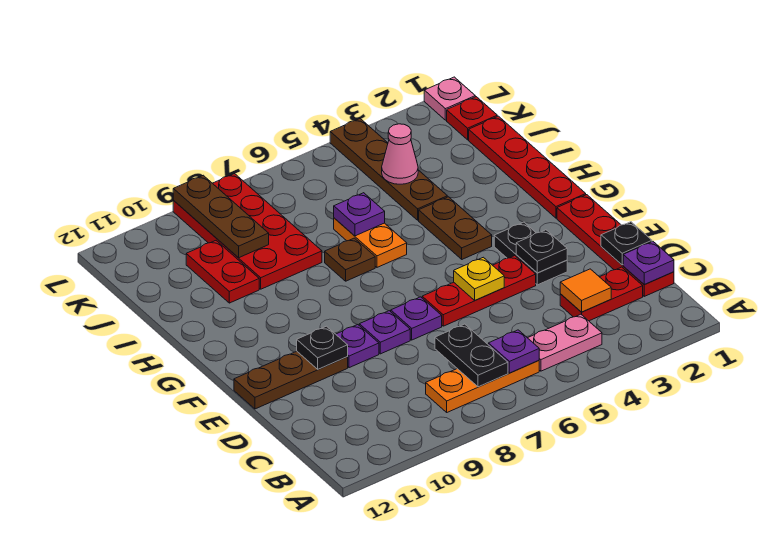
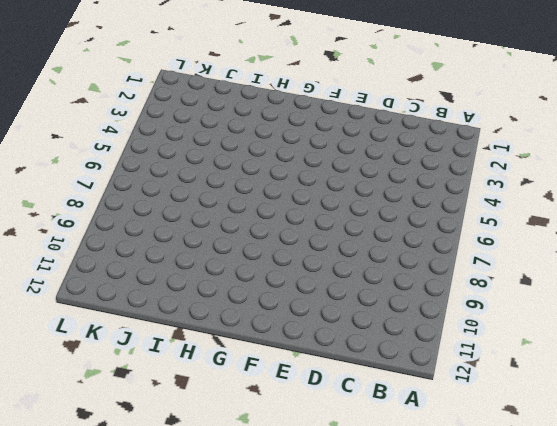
none -> pink 1x2 plate [528,314,602,371]
none -> orange 1x3 plate [426,361,539,412]
none -> red 1x4 plate [557,195,674,296]
none -> red 1x2 plate [560,267,643,321]

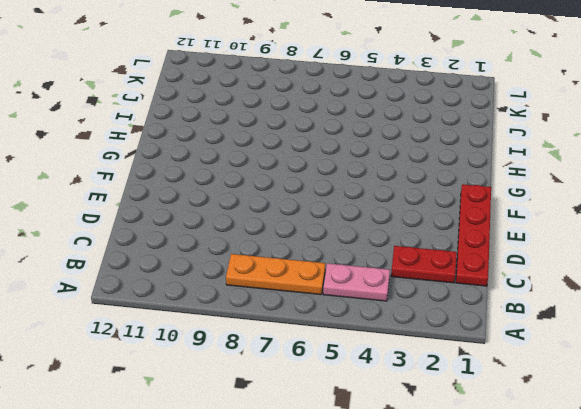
none -> black 1x2 plate [494,222,567,285]
none -> red 1x3 plate [422,256,536,326]
none -> purple 1x1 plate [390,297,442,340]
none -> purple 1x1 plate [359,311,410,354]

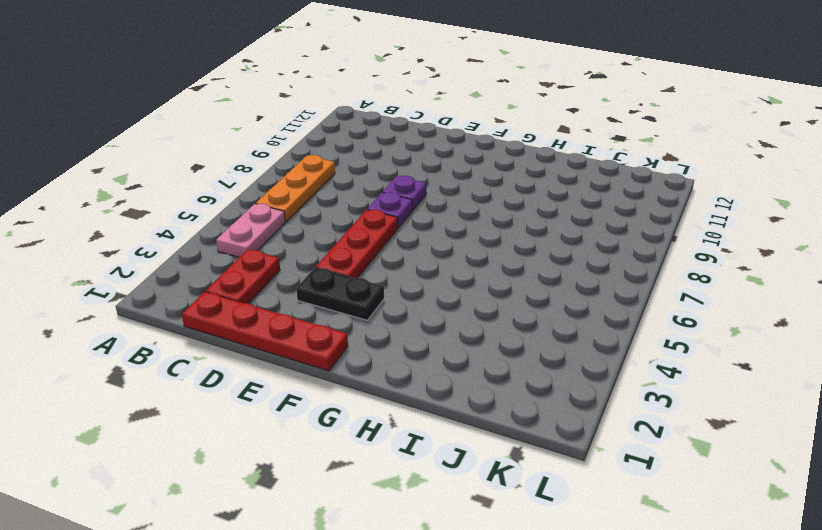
none -> purple 1x1 plate [336,325,379,368]
none -> brown 1x3 plate [234,351,348,409]
none -> red 1x4 plate [469,116,586,218]
none -> brown 1x2 plate [419,197,492,259]

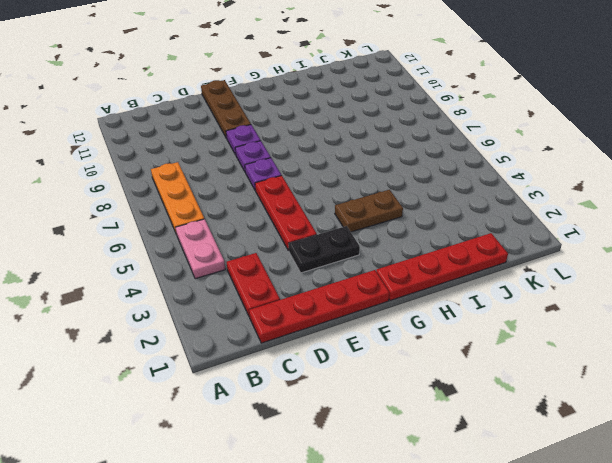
none -> orange 1x2 plate [334,218,407,267]
none -> brown 1x1 plate [325,238,375,281]
none -> brown 1x4 plate [330,119,447,220]
none -> red 2x4 plate [173,174,322,289]

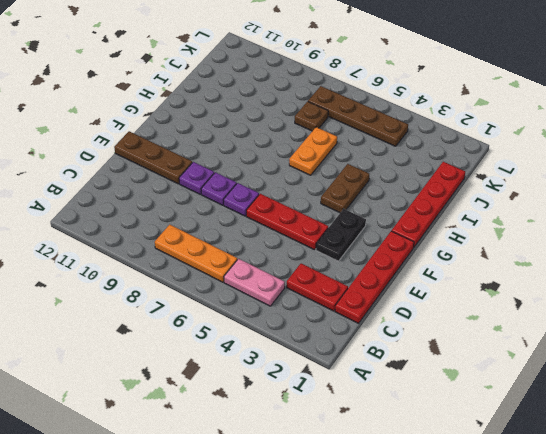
brown 1x1 plate [295,102,328,131] -> brown 1x1 plate moved to [325,238,375,281]
brown 1x4 plate [308,86,408,146] -> brown 1x4 plate turned to [330,119,447,220]
none -> red 2x4 plate [173,174,322,289]
none -> red 1x2 plate [186,241,259,303]
none -> red 1x1 plate [447,97,497,140]
none -> pink 1x1 plate [424,77,475,120]

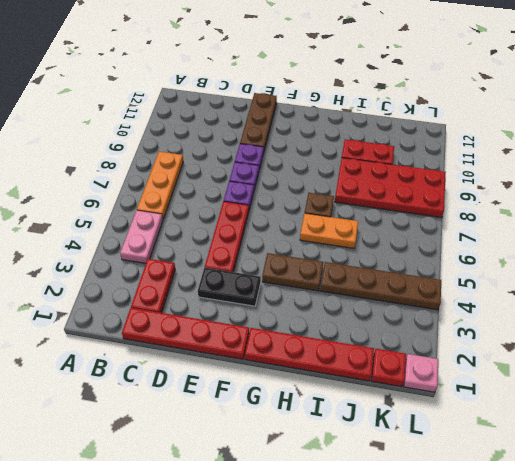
none -> purple 1x1 plate [488,330,539,373]
none -> black 1x2 plate [435,324,508,387]
none -> purple 1x1 plate [623,242,674,285]
none -> orange 1x1 tile [560,269,611,312]

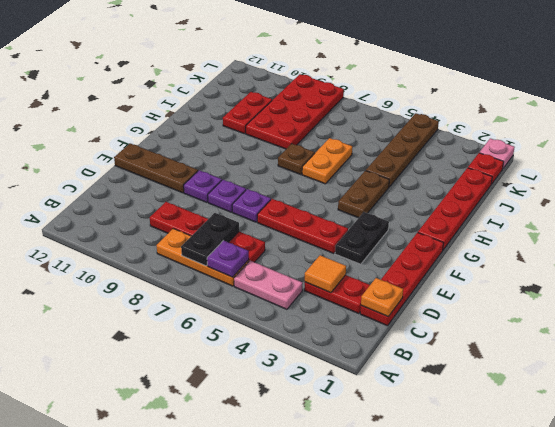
orange 1x1 plate [361,278,403,317] -> purple 1x1 plate [623,242,674,285]
red 1x4 plate [150,202,265,262] -> none
none -> black 1x1 plate [601,222,652,265]
none -> black 1x1 plate [516,230,567,273]
none -> yellow 1x1 plate [454,257,504,300]
none -> black 1x1 plate [297,326,348,369]

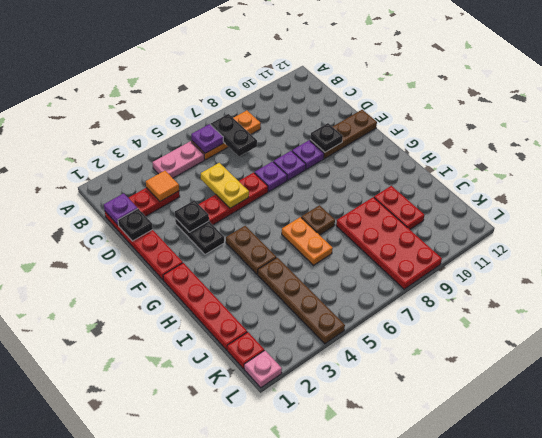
yellow 1x2 plate [201,163,249,208] -> yellow 1x1 plate [454,257,504,300]
none -> purple 1x1 plate [334,193,385,236]
none -> pink 1x1 cone [382,124,418,184]
none -> brown 1x3 plate [173,175,269,258]

